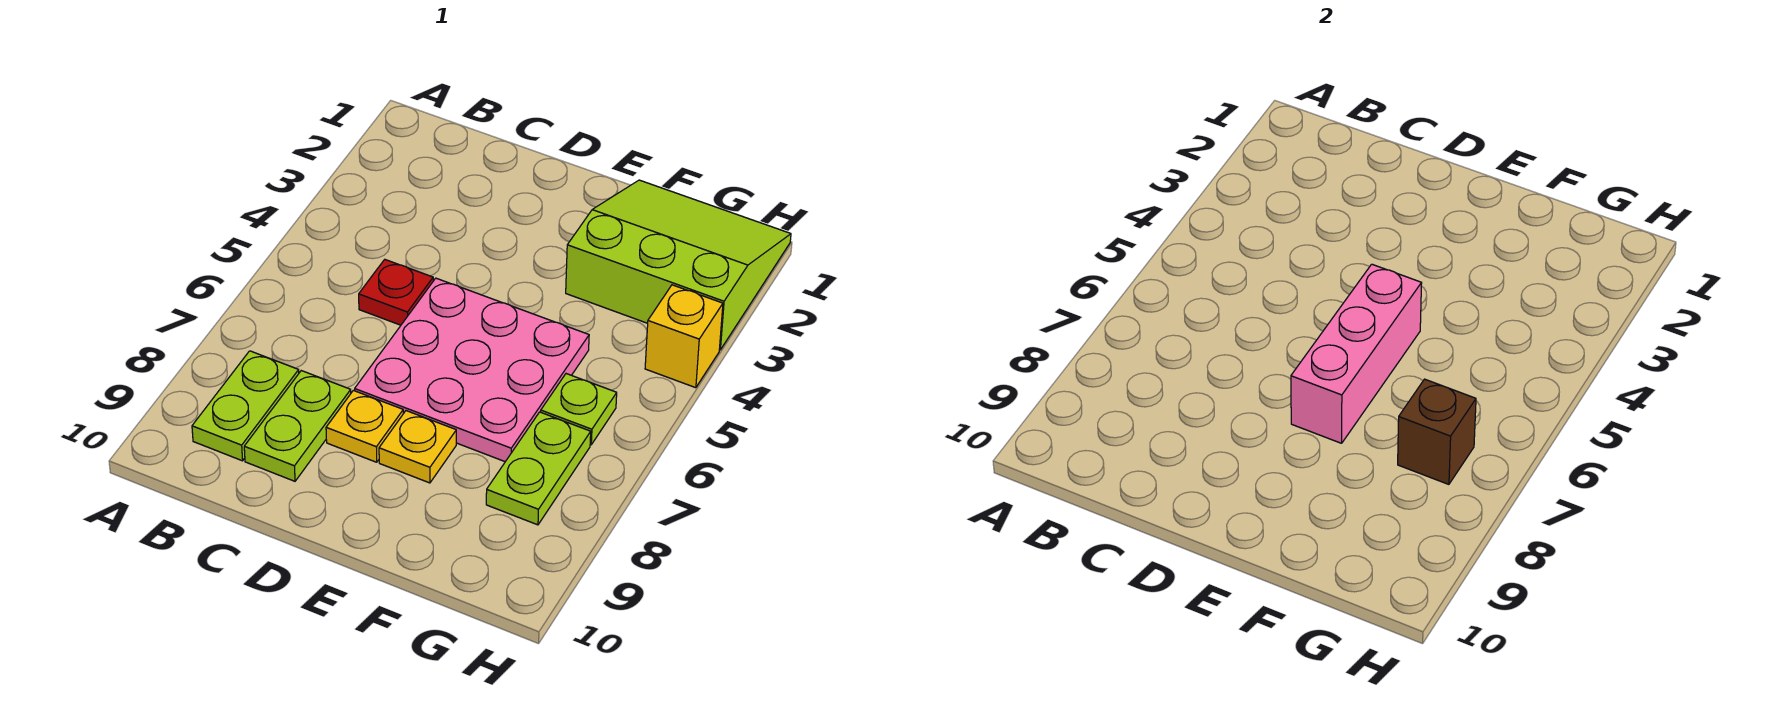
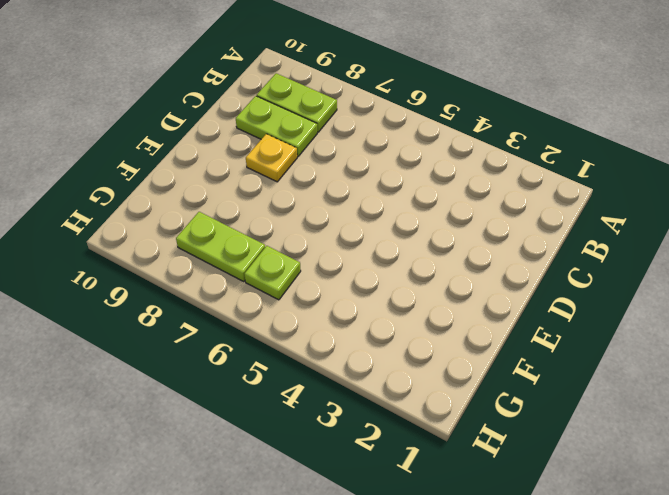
none -> red 1x1 plate [359,260,433,325]
none -> pink 3x3 plate [355,278,589,462]
none -> yellow 1x1 plate [379,411,456,483]

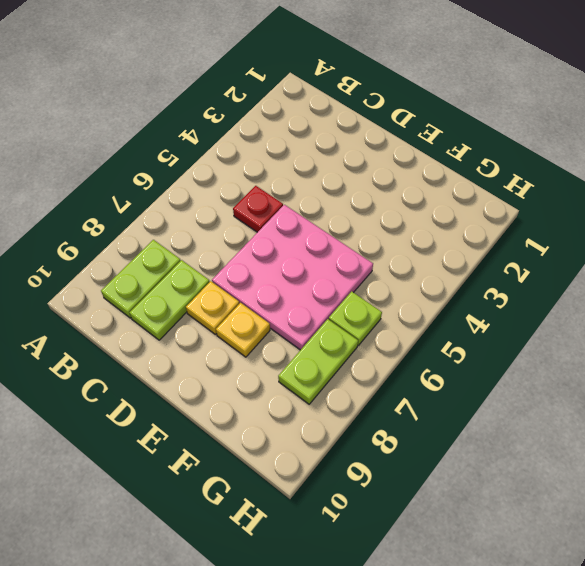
none -> lime 3x3 slope [566,180,791,350]
none -> yellow 1x1 brick [645,285,723,388]
none -> pink 1x3 brick [1291,264,1422,443]

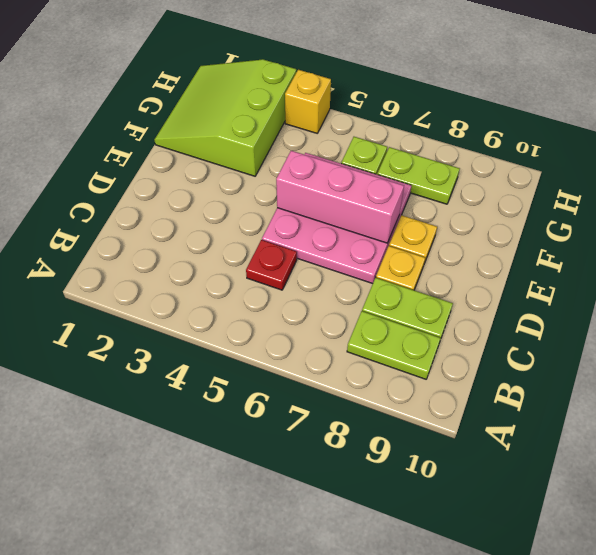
none -> brown 1x1 brick [1398,379,1476,484]

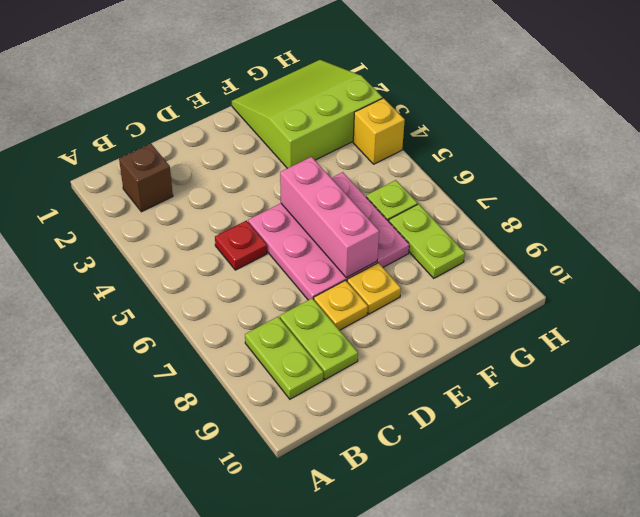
brown 1x1 brick [119,144,173,212] -> brown 1x1 brick moved to [1398,379,1476,484]

